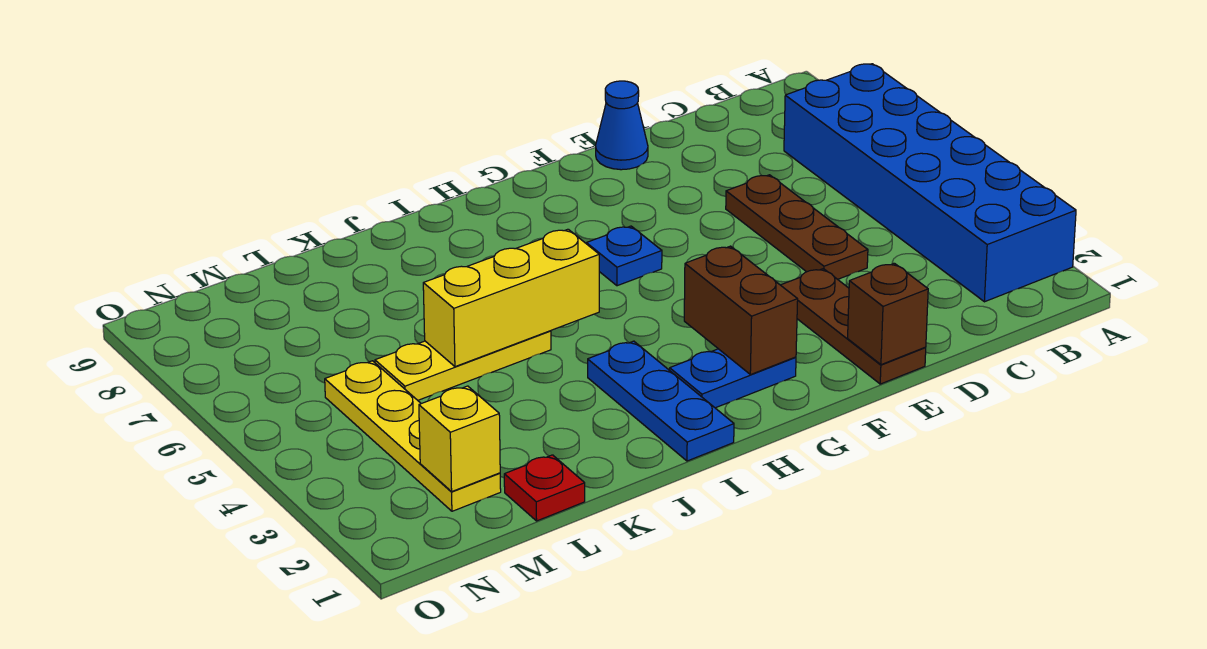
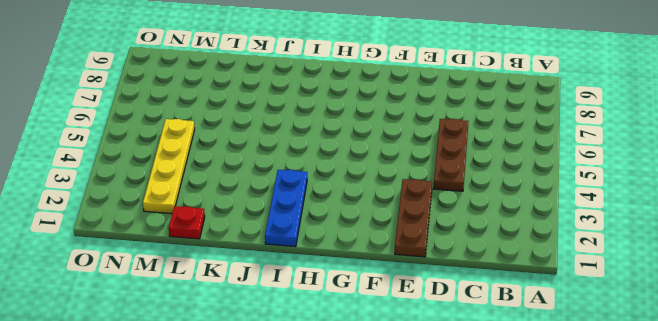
none -> blue 2x6 brick [784,64,1076,302]
none -> blue 1x1 cone [596,81,648,170]
none -> blue 1x2 plate [670,349,796,408]

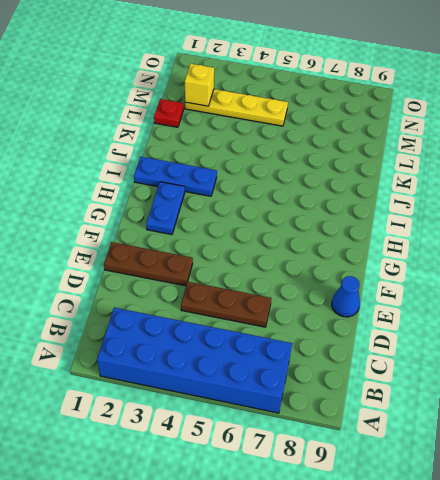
none -> blue 1x1 plate [586,226,662,286]
none -> yellow 1x3 plate [375,331,551,400]
none -> brown 1x1 brick [848,263,928,365]

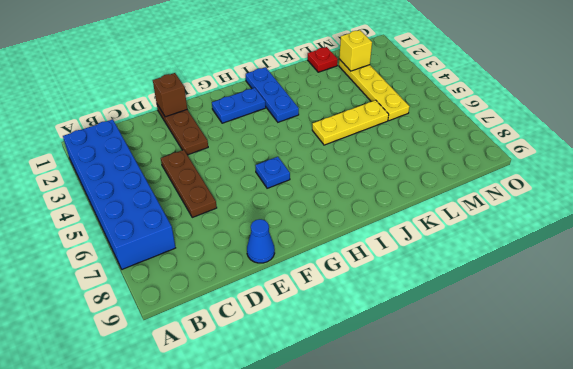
none -> brown 1x2 brick [684,246,798,375]
none -> yellow 1x3 brick [423,229,599,367]

